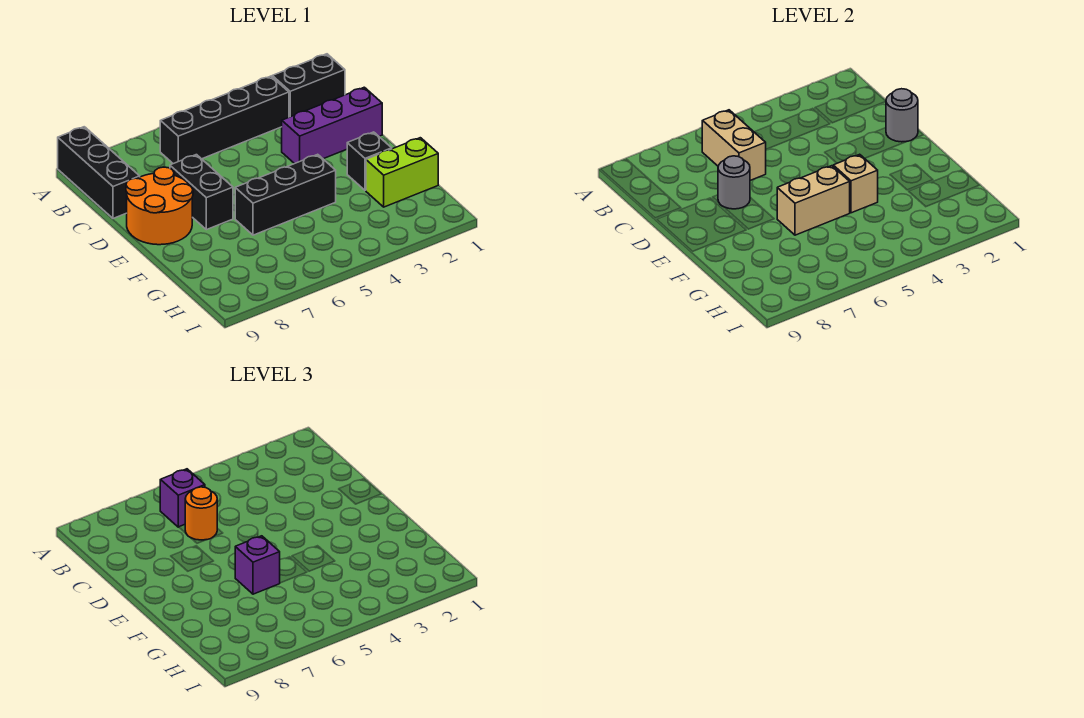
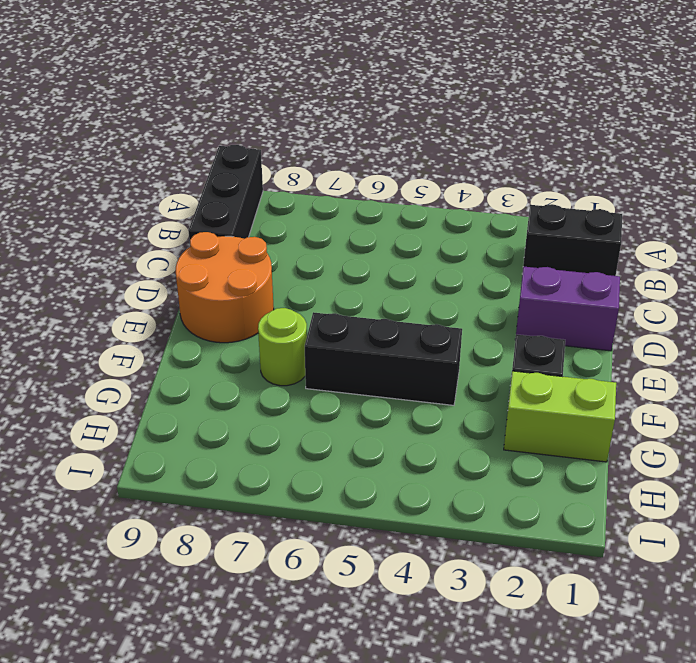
purple 1x2 brick [515,266,620,351] -> purple 1x3 brick [282,87,382,164]
lime 1x1 round brick [258,308,307,386] -> none
none -> black 1x4 brick [160,76,289,164]
none -> black 1x2 brick [170,155,233,230]
none -> tan 1x2 brick [702,110,766,180]

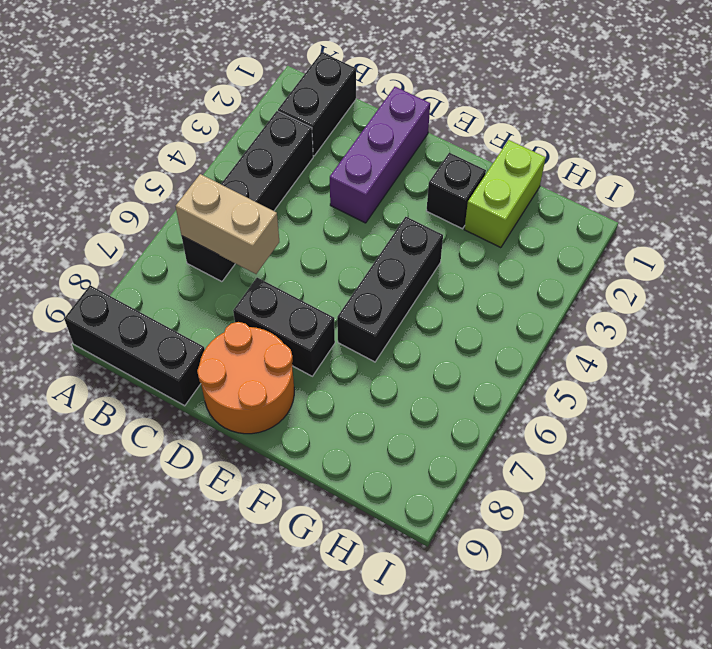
none -> grey 1x1 round brick [886,89,918,142]
none -> grey 1x1 round brick [718,156,750,209]
none -> tan 1x1 brick [833,154,878,213]

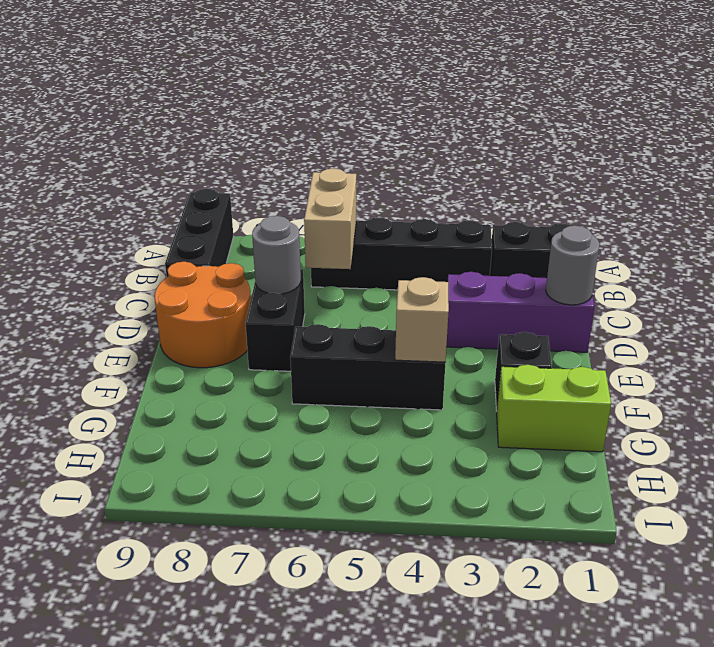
none -> tan 1x2 brick [777,166,850,235]
none -> purple 1x1 brick [160,469,205,527]
none -> orange 1x1 round brick [185,487,217,540]

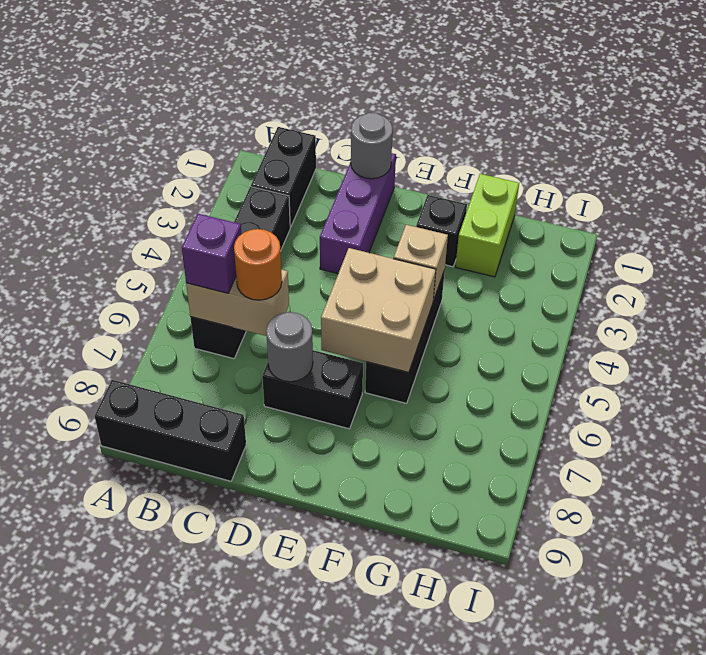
tan 2x2 brick [321,248,436,373] -> tan 1x2 brick [777,166,850,235]
none -> orange 2x2 round brick [126,167,193,245]
none -> purple 1x1 brick [235,536,280,594]

